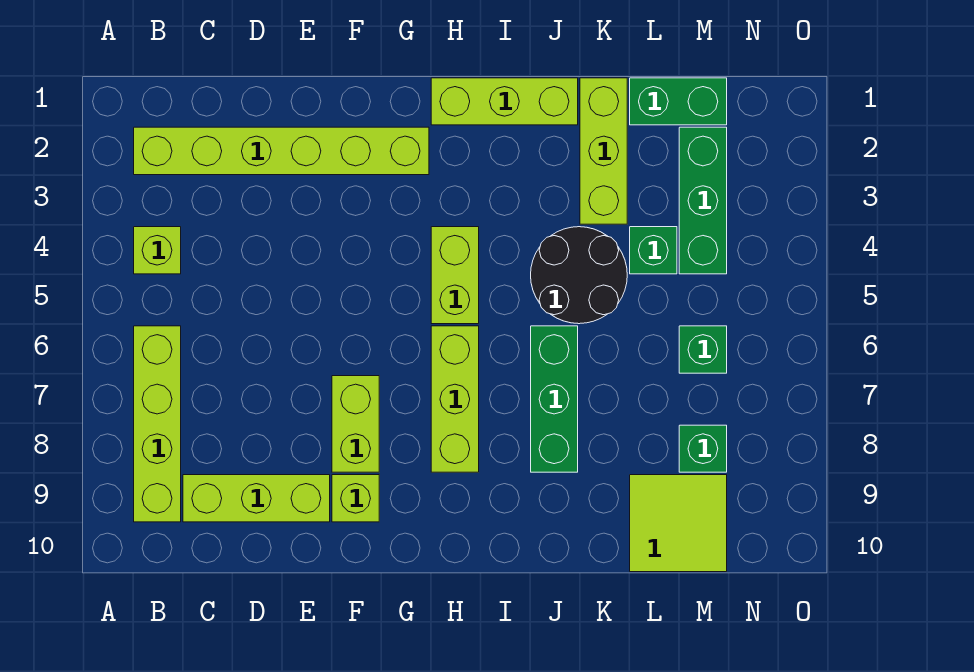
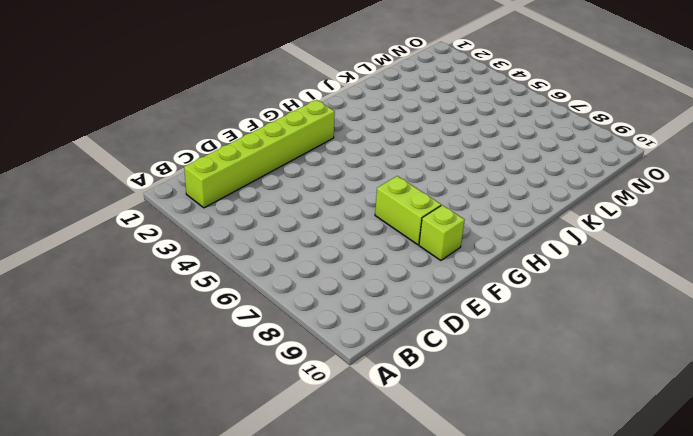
none -> lime 1x1 brick [134,227,181,274]
none -> lime 1x4 brick [134,326,181,522]
none -> lime 1x3 brick [183,475,330,522]

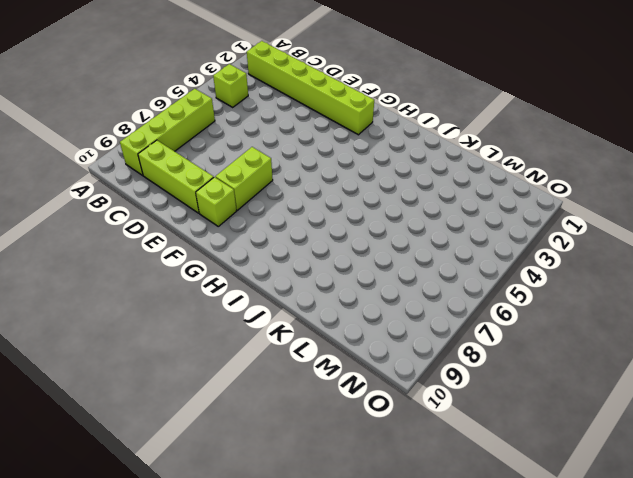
none -> lime 1x3 brick [431,78,578,125]
none -> lime 1x2 brick [431,227,479,324]
none -> lime 1x3 brick [431,326,479,472]

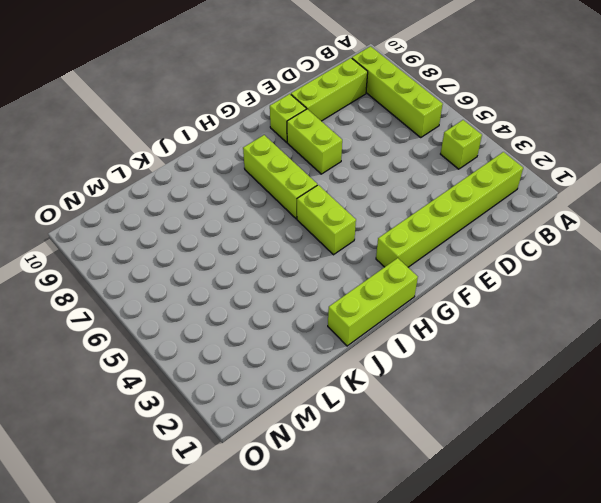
none -> black 2x2 round brick [531,227,627,324]
none -> green 1x3 brick [531,326,578,472]
none -> lime 1x3 brick [580,78,627,224]

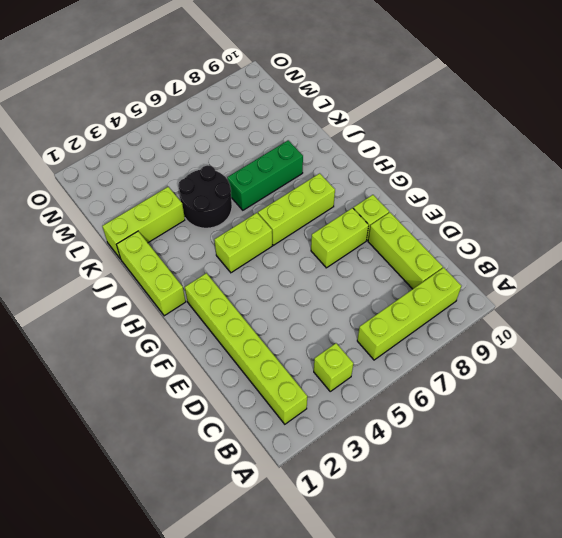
none -> green 1x2 brick [630,78,727,125]
none -> green 1x1 brick [630,227,677,274]
none -> lime 2x2 tile [630,475,727,572]

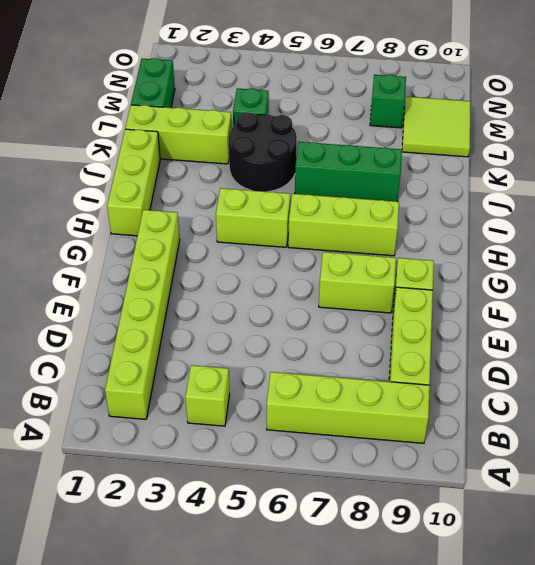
none -> green 1x3 brick [679,127,727,274]
none -> green 1x1 brick [679,326,727,373]

